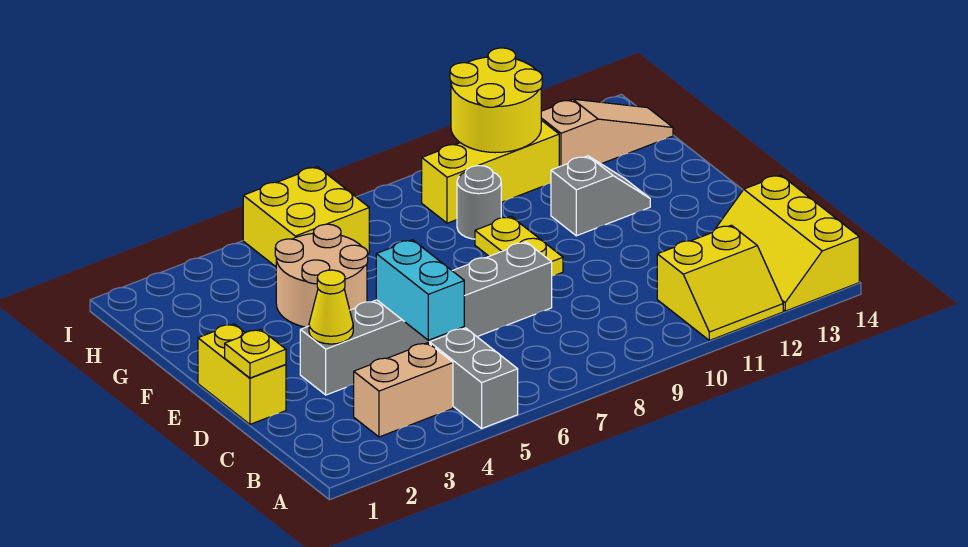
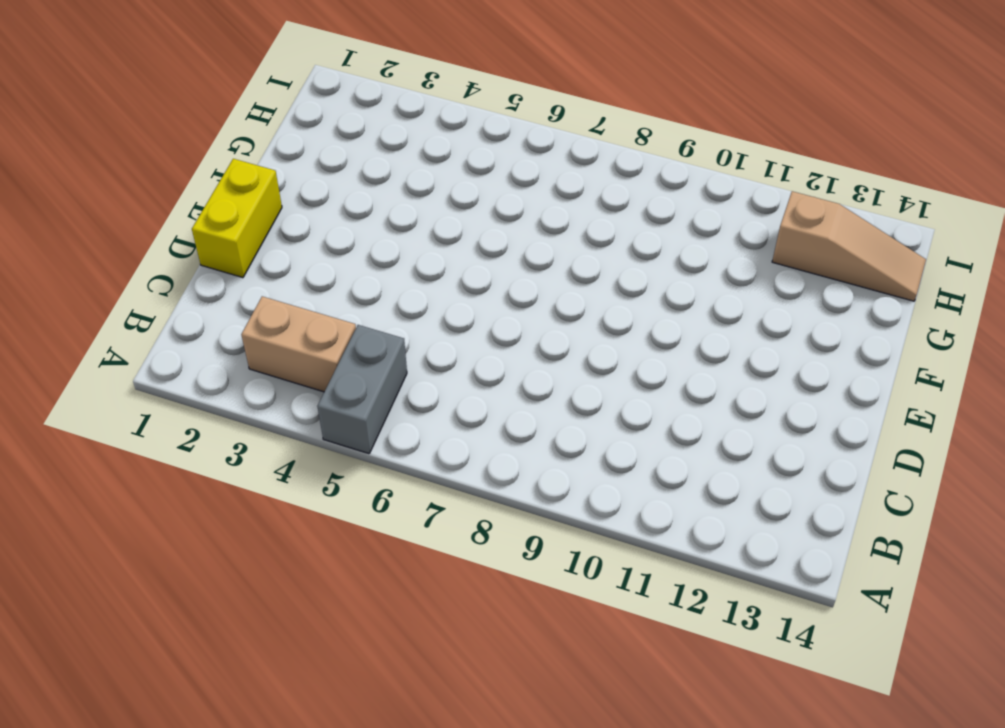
none -> yellow 2x2 slope [657,225,783,340]
none -> yellow 2x3 slope [716,175,859,311]
none -> grey 1x6 brick [300,242,552,395]

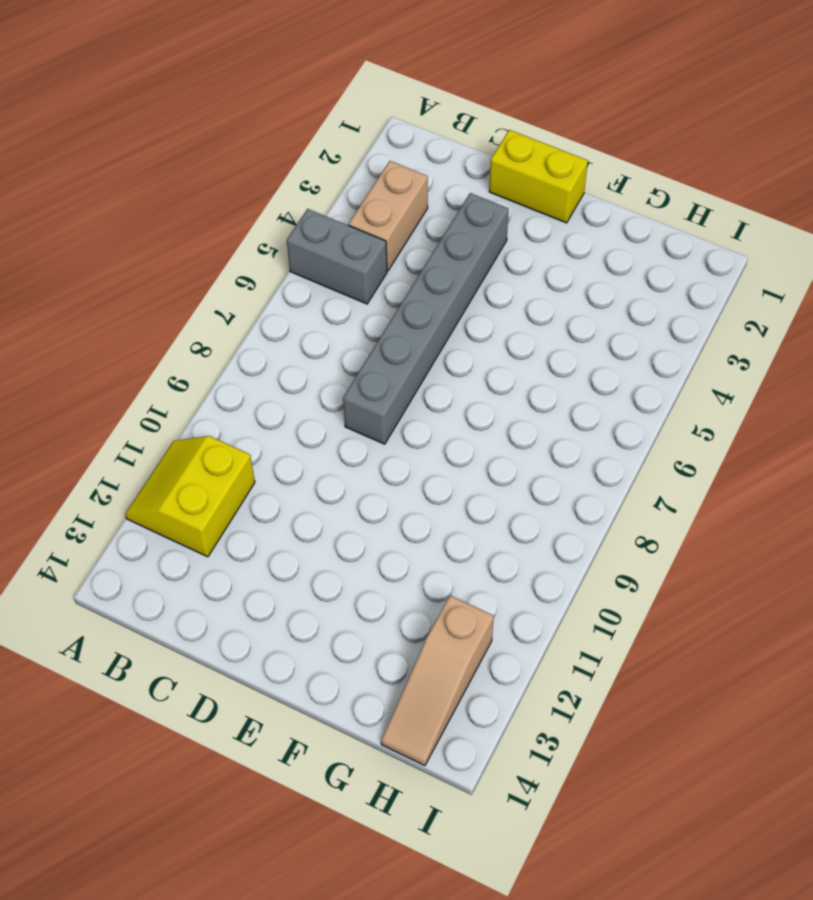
none -> yellow 2x3 slope [716,175,859,311]
none -> yellow 1x2 plate [475,217,563,276]
none -> tan 2x2 round brick [275,224,368,327]

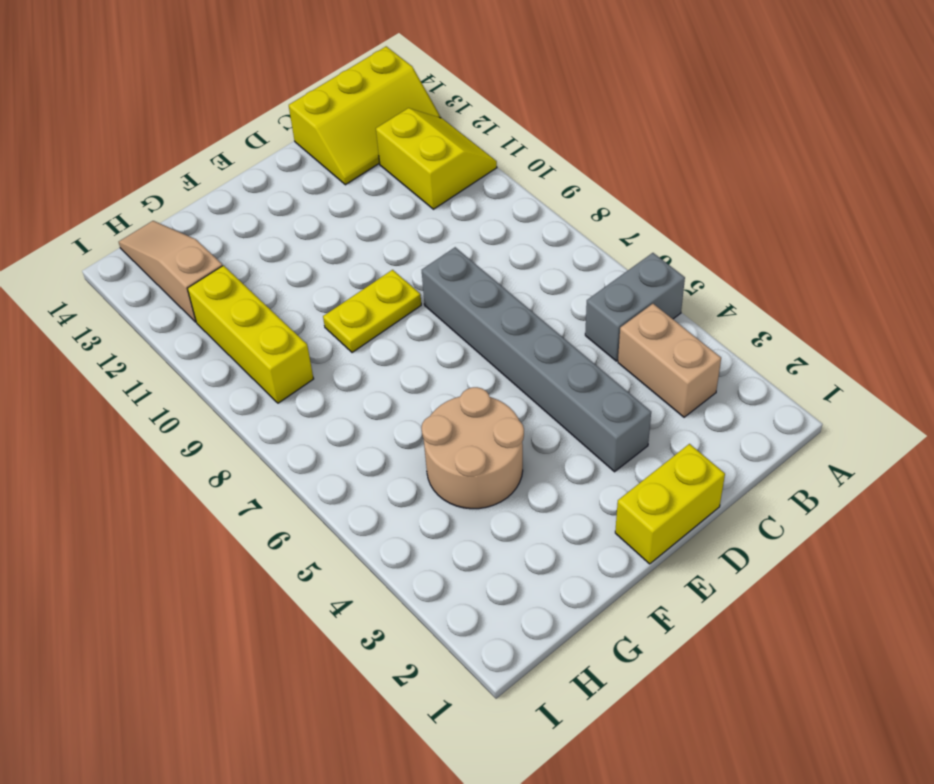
none -> grey 1x2 slope [551,156,650,236]
none -> grey 1x1 round brick [457,166,501,239]
none -> yellow 2x2 brick [243,167,369,267]

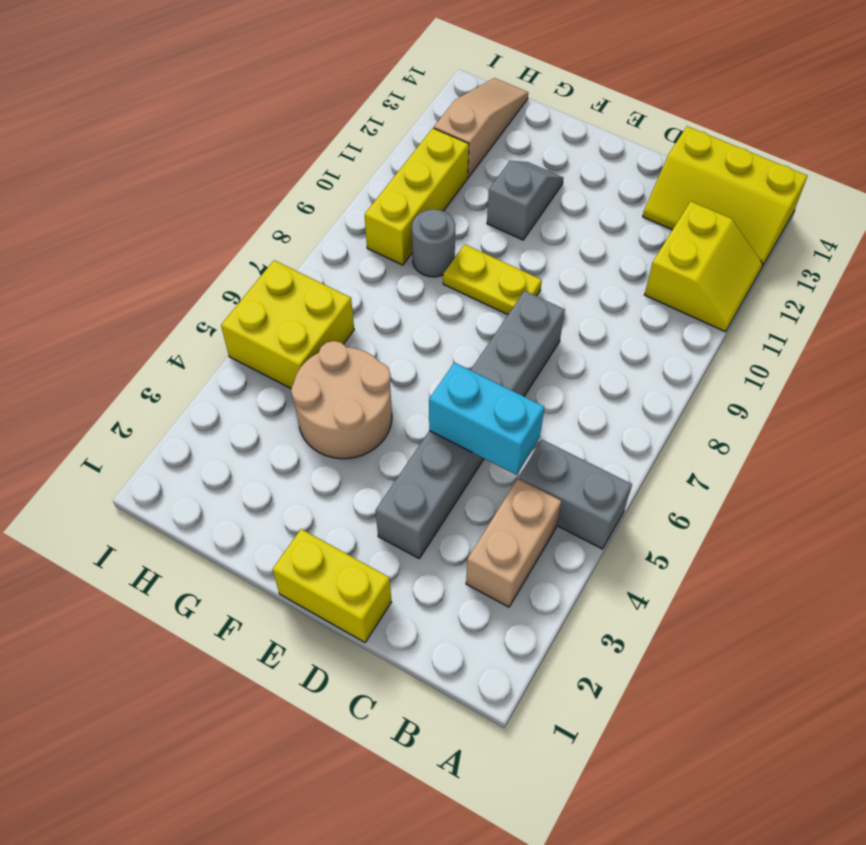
none -> yellow 1x1 plate [225,329,286,378]
none -> yellow 1x1 cone [309,270,353,344]
none -> yellow 2x2 round brick [450,48,542,153]

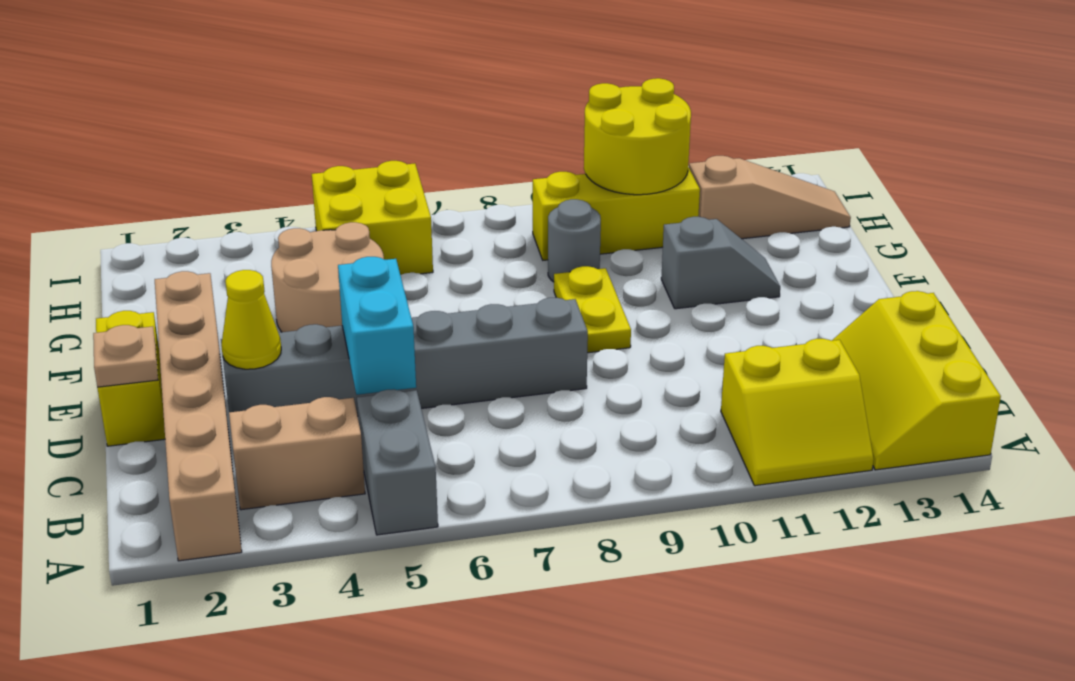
tan 1x6 brick [155,271,242,561] -> none
tan 1x1 plate [93,325,158,387] -> yellow 1x1 plate [225,329,286,378]

